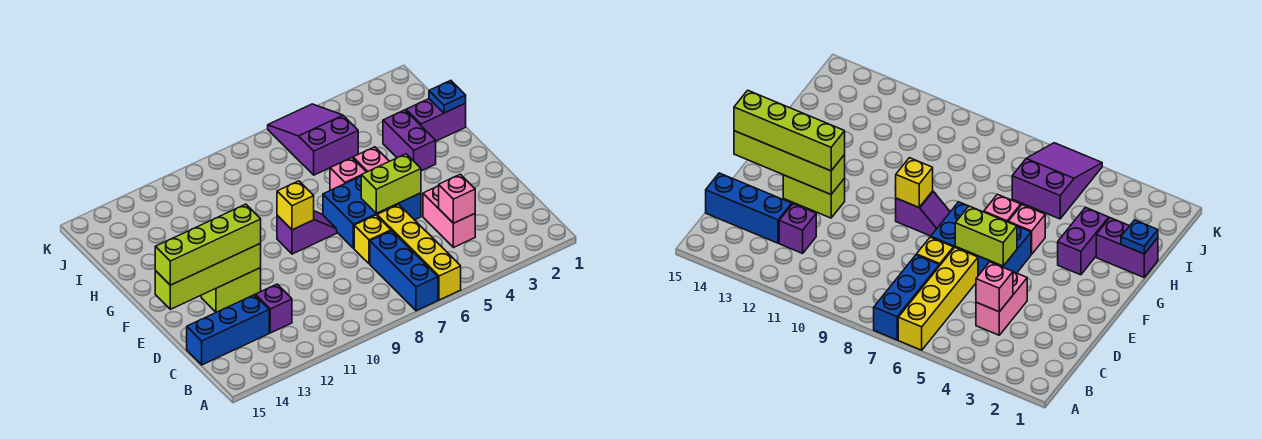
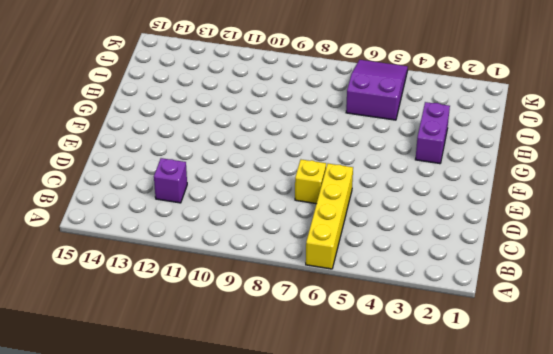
none -> blue 1x3 brick [370,231,438,311]
none -> pink 1x2 brick [423,186,475,248]
none -> blue 1x3 brick [187,295,269,365]

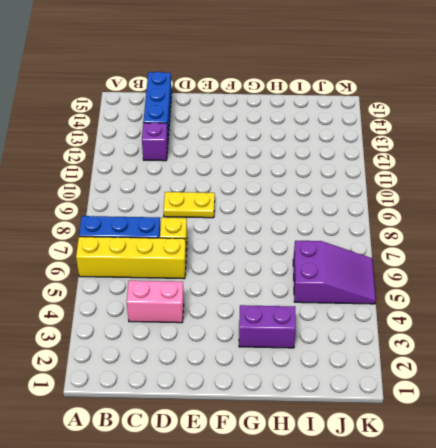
yellow 1x2 plate [164,192,215,218] -> none
none -> blue 2x3 brick [323,176,421,248]
none -> lime 1x2 brick [201,268,261,312]
none -> purple 1x2 slope [277,211,337,254]

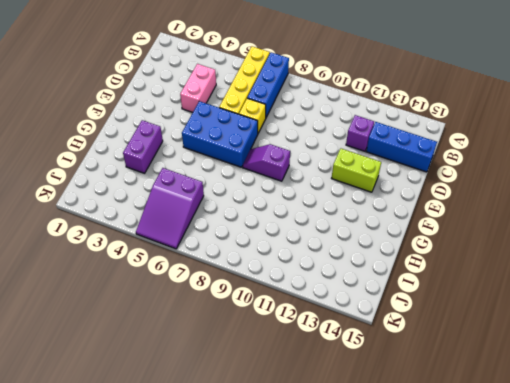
none -> pink 1x1 brick [353,147,389,172]
none -> pink 1x1 brick [330,158,366,190]
none -> purple 1x2 brick [406,99,466,141]

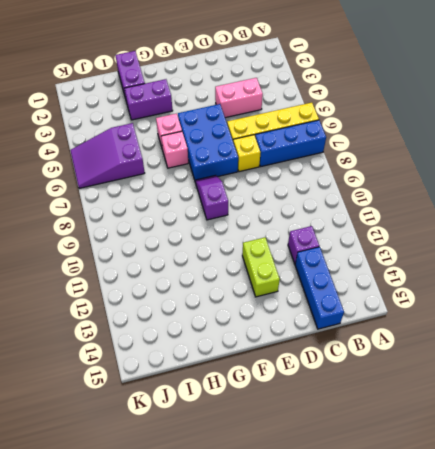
none -> pink 1x1 brick [439,174,475,223]
none -> lime 1x2 brick [361,154,421,213]
none -> lime 1x4 brick [155,243,261,309]

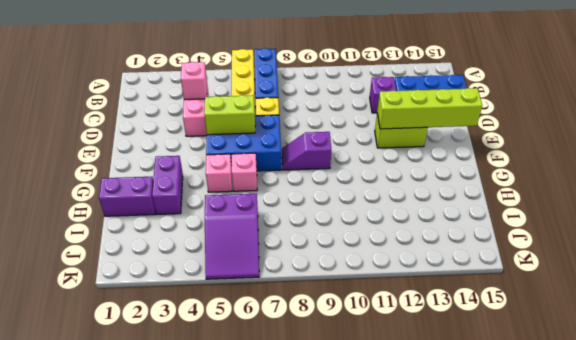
none -> yellow 1x1 brick [277,181,314,230]
none -> blue 1x1 plate [429,80,466,113]
none -> lime 1x4 brick [155,204,261,285]

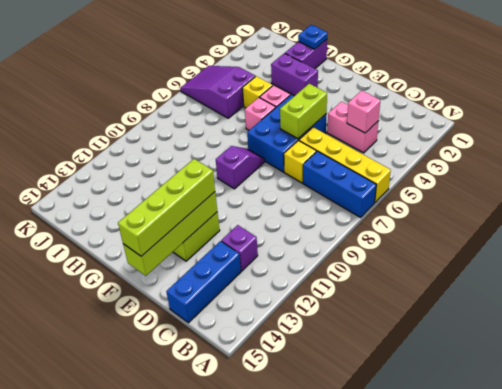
yellow 1x1 brick [242,76,273,108] -> yellow 1x1 brick moved to [277,181,314,230]

